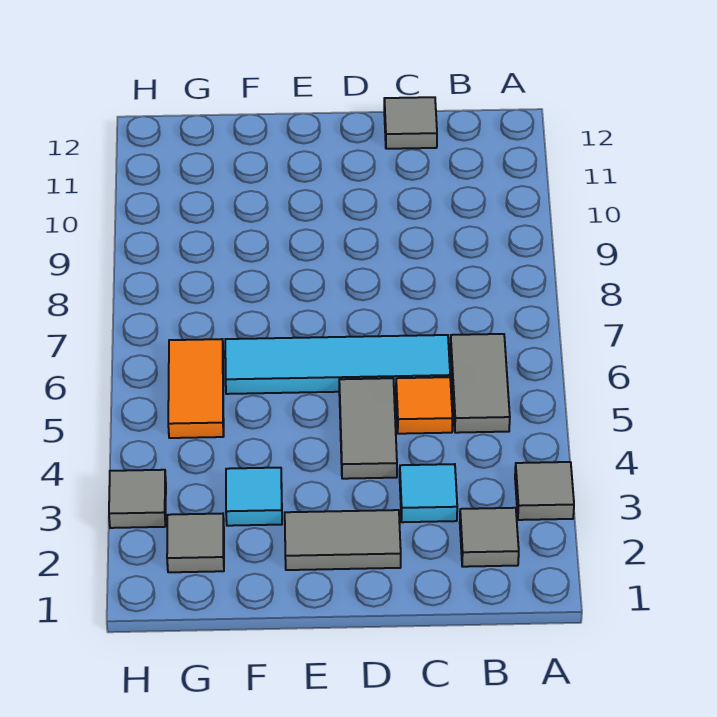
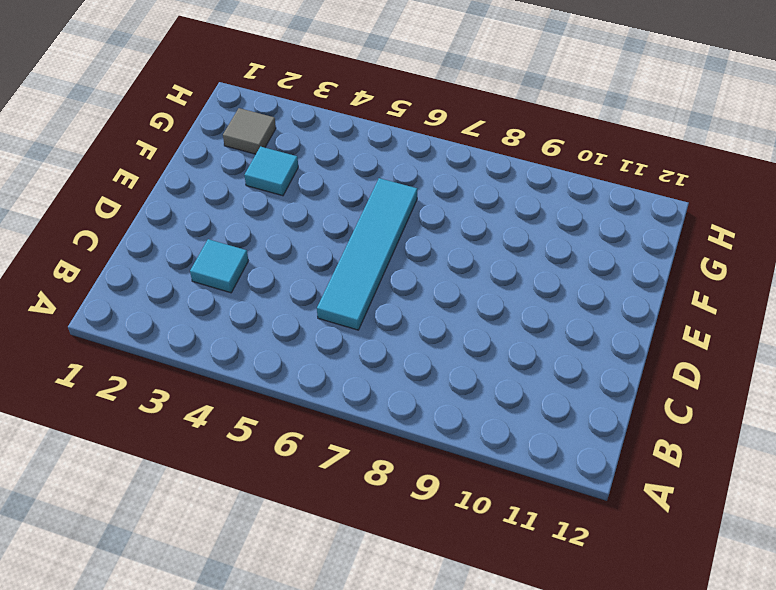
none -> grey 1x1 tile [515,462,574,520]
none -> grey 1x1 tile [460,508,519,567]
none -> grey 1x2 tile [450,334,510,433]

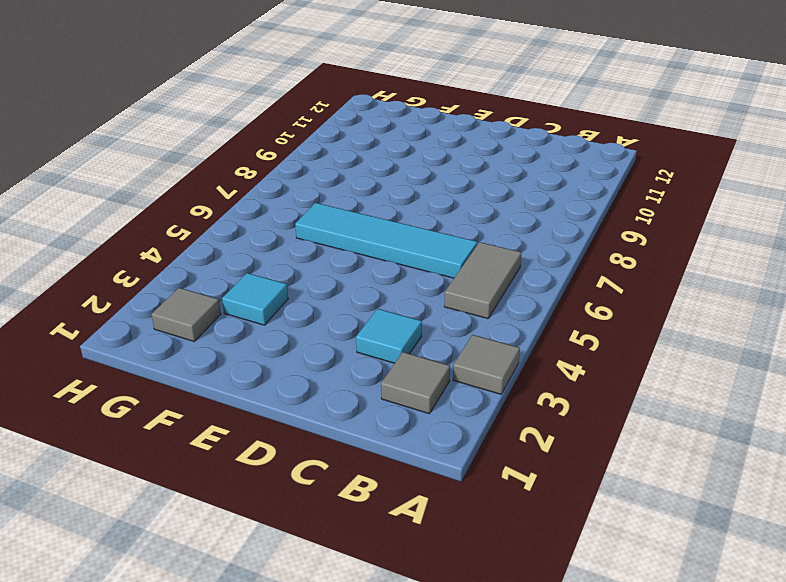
none -> orange 1x1 tile [396,377,453,434]
none -> grey 1x1 tile [384,97,437,149]
none -> grey 1x2 tile [285,510,401,570]

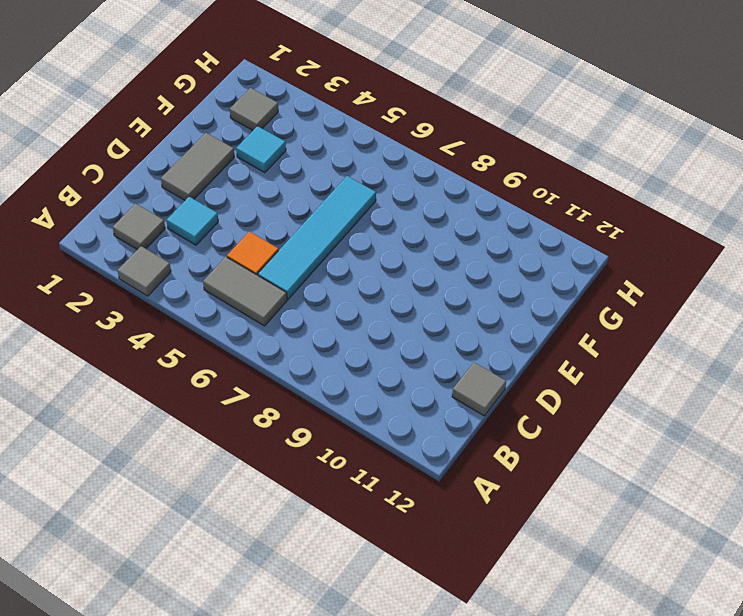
none -> grey 1x2 tile [339,378,397,479]
none -> orange 1x2 tile [168,339,224,438]
none -> grey 1x1 tile [109,470,166,528]

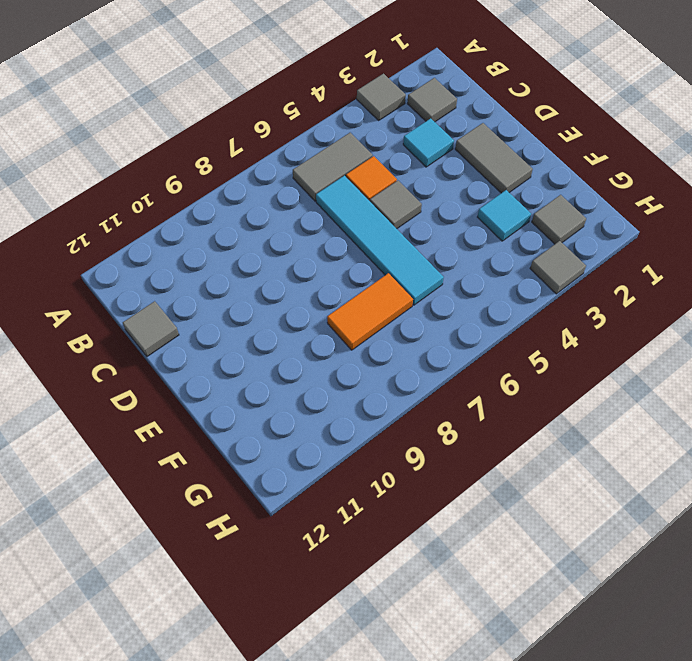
grey 1x1 tile [370,181,422,229] -> grey 1x2 tile [339,378,397,479]
orange 1x2 tile [327,273,413,350] -> orange 1x2 tile moved to [168,339,224,438]

